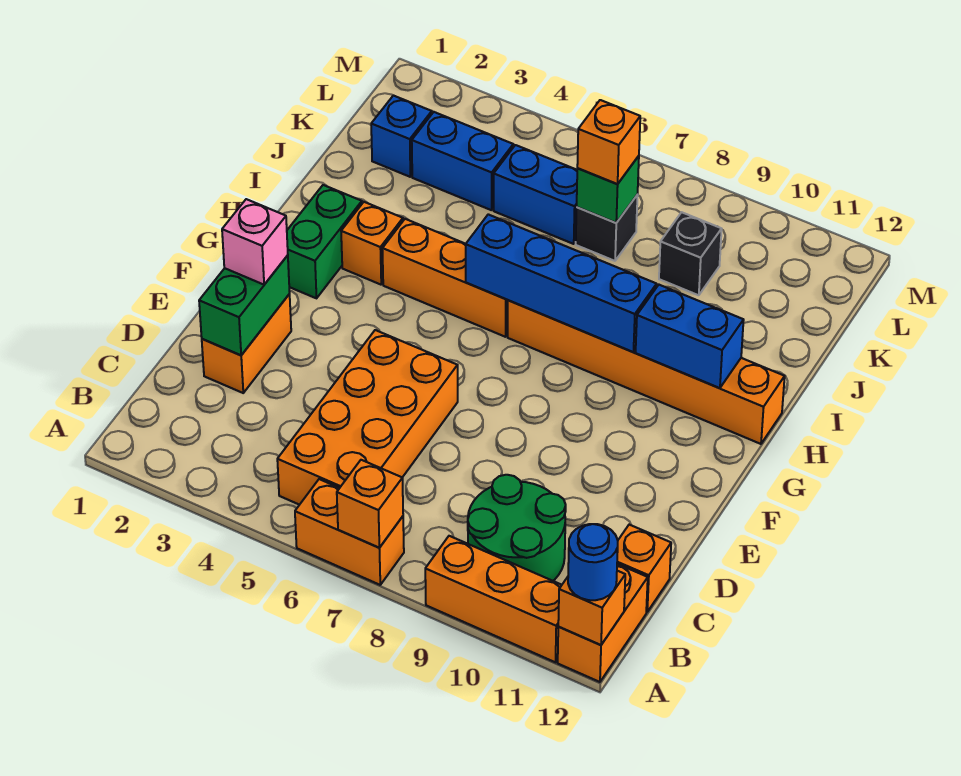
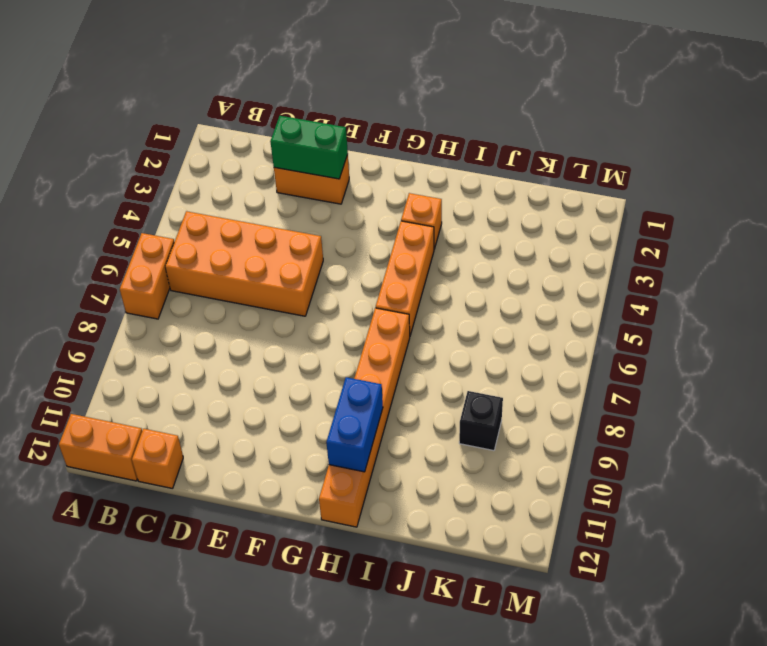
none -> orange 1x3 brick [425,536,562,662]
none -> green 2x2 round brick [468,475,566,581]
none -> green 1x2 brick [287,185,362,298]

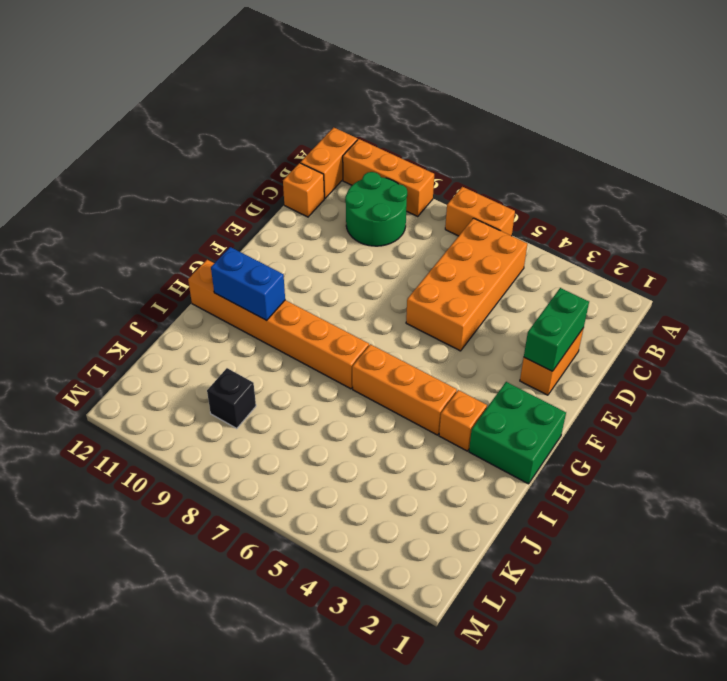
green 2x2 brick [469,382,566,484] -> green 1x2 brick [287,185,362,298]
none -> blue 1x1 brick [371,96,432,177]
none -> blue 1x2 brick [412,112,513,210]
none -> blue 1x2 brick [494,145,577,244]

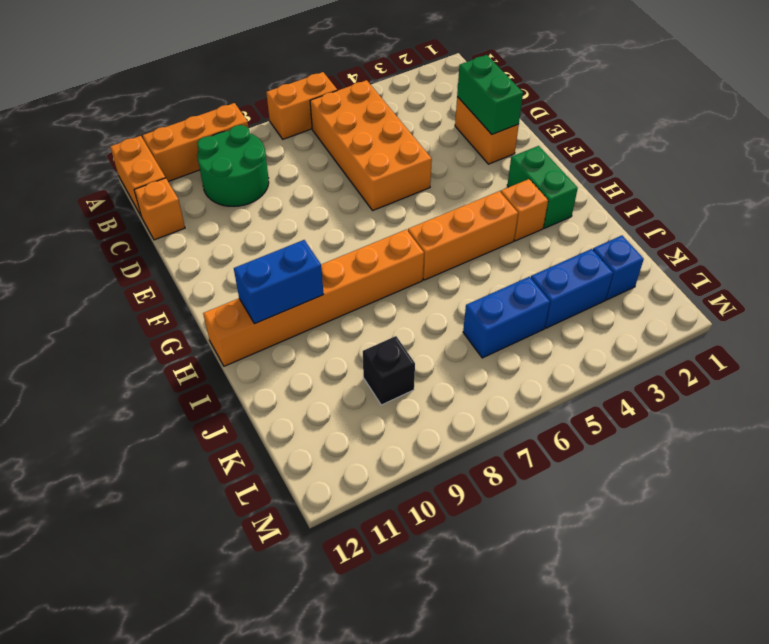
none -> black 1x1 brick [576,195,638,261]
none -> orange 1x1 brick [337,460,403,548]
none -> orange 1x1 brick [558,571,625,645]

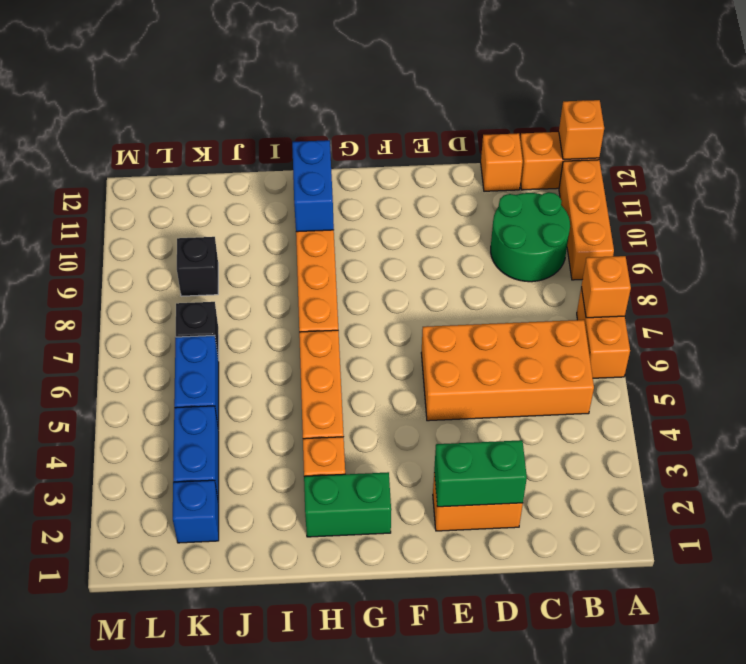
none -> blue 1x4 brick [466,214,657,352]
none -> green 1x1 brick [577,156,639,223]
none -> blue 1x1 round brick [568,524,618,600]

